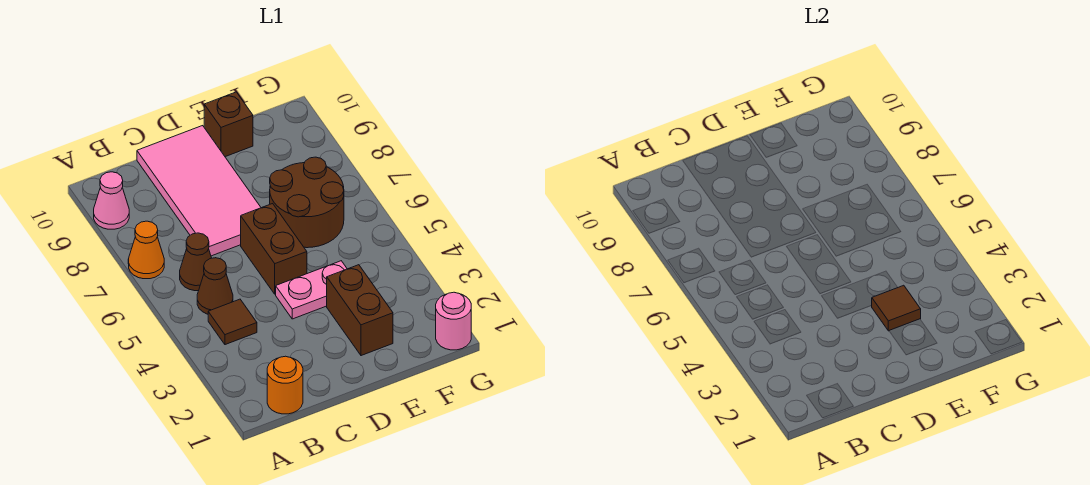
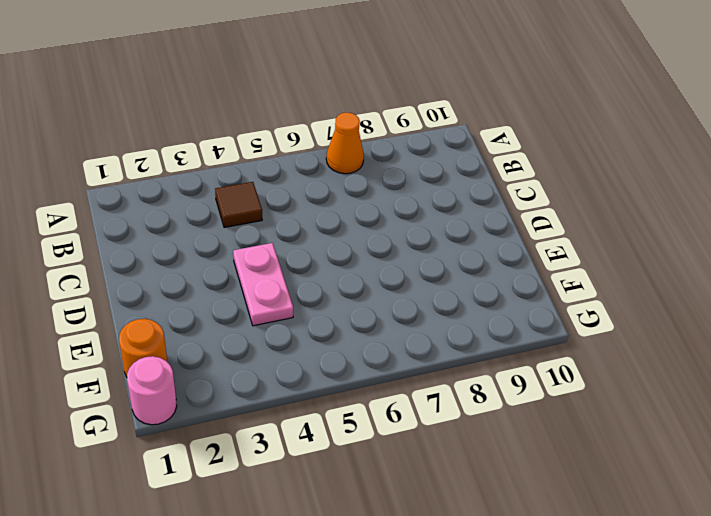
orange 1x1 round brick [119,319,167,377] -> orange 1x1 round brick moved to [267,356,303,414]
none -> pink 1x1 cone [94,172,129,229]
none -> brown 1x1 cone [197,258,233,314]
none -> brown 1x1 cone [180,233,211,291]

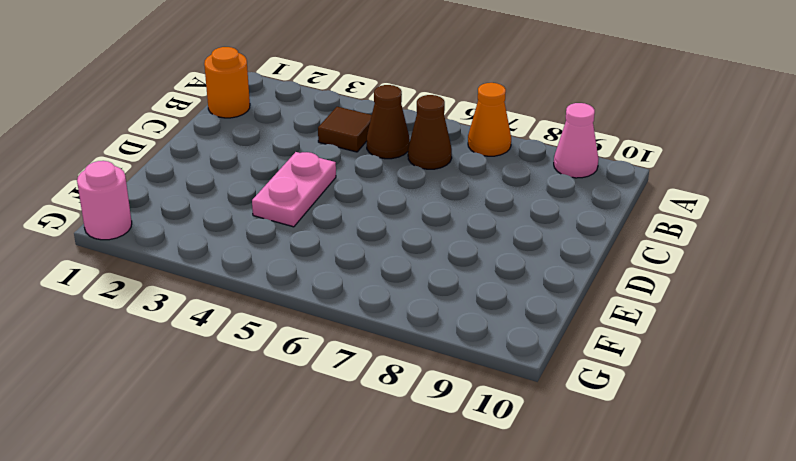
none -> pink 2x4 tile [137,126,261,256]
none -> brown 1x2 brick [241,204,307,294]
none -> brown 1x2 brick [327,265,393,356]

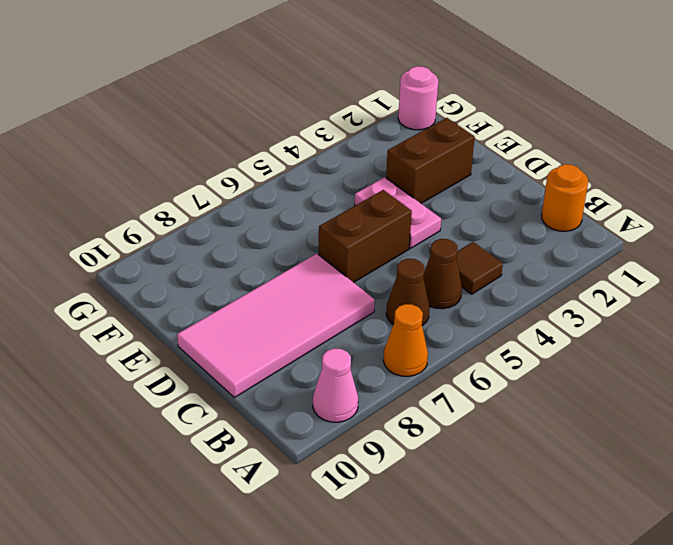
none -> brown 2x2 round brick [270,157,344,248]
none -> brown 1x1 brick [204,92,253,157]
none -> brown 1x1 tile [871,285,921,331]

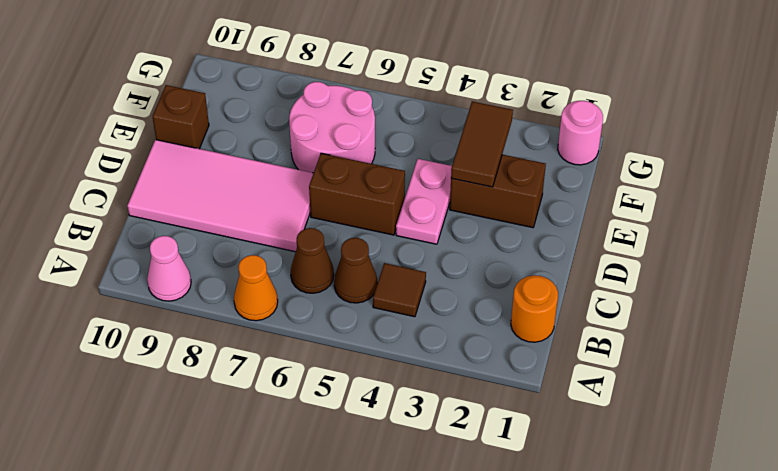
brown 1x2 tile [451,102,513,187] -> brown 1x1 tile [871,285,921,331]
pink 2x2 round brick [289,82,375,173] -> brown 2x2 round brick [270,157,344,248]

